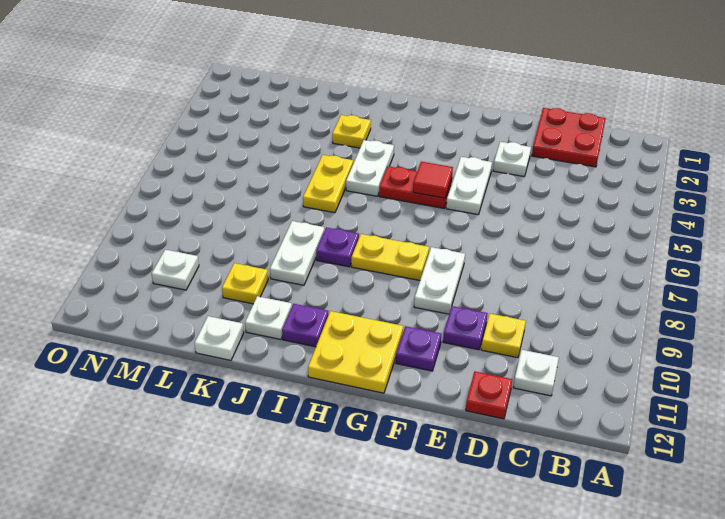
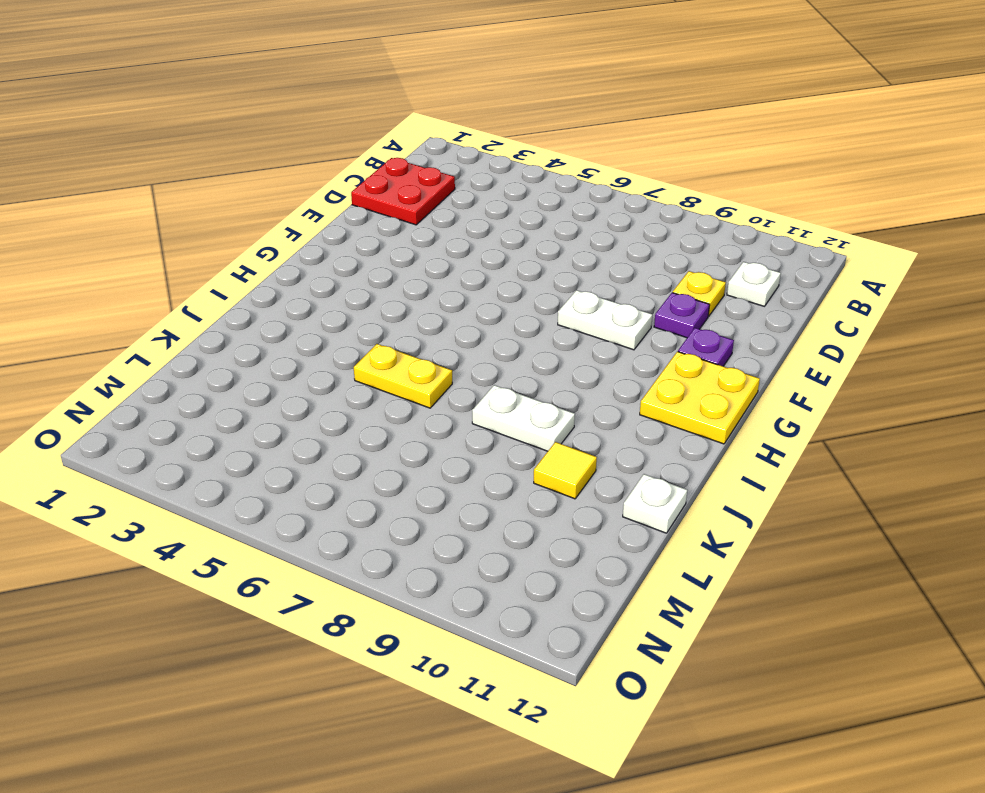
yellow 1x1 tile [534,442,597,499] -> yellow 1x1 plate [222,263,268,304]
none -> red 1x1 plate [466,372,512,419]
none -> white 1x1 plate [493,142,531,176]
none -> white 1x2 plate [446,157,492,215]

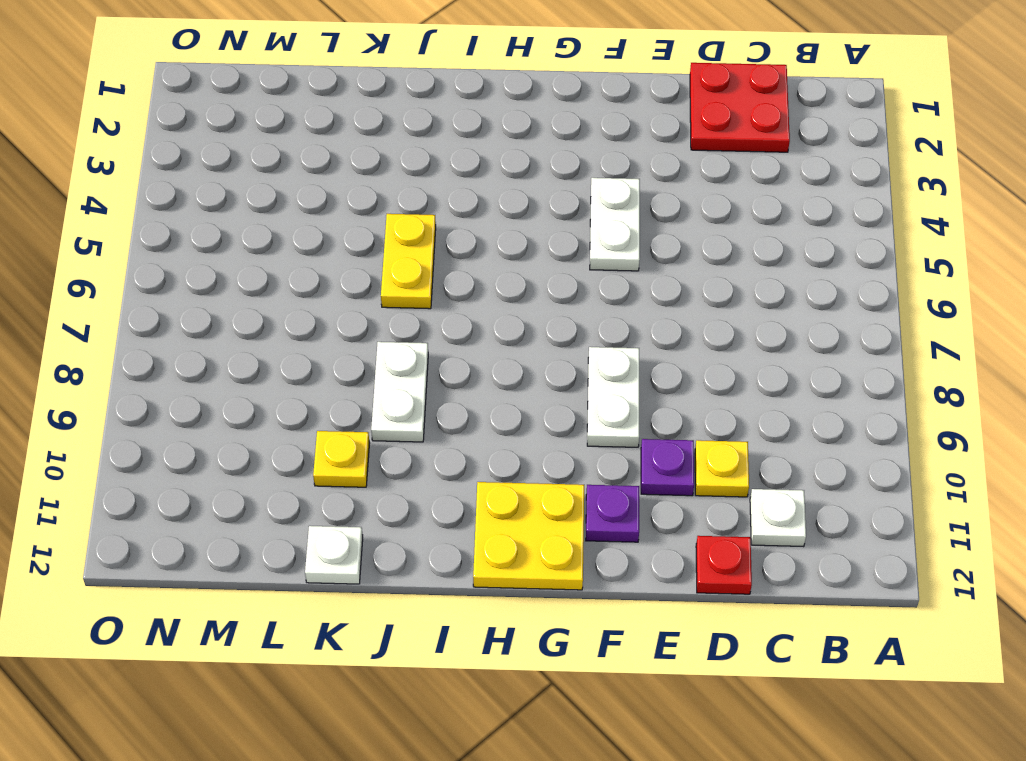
none -> white 1x1 plate [493,142,531,176]
none -> red 1x2 plate [379,166,452,208]
none -> yellow 1x2 plate [351,234,429,280]

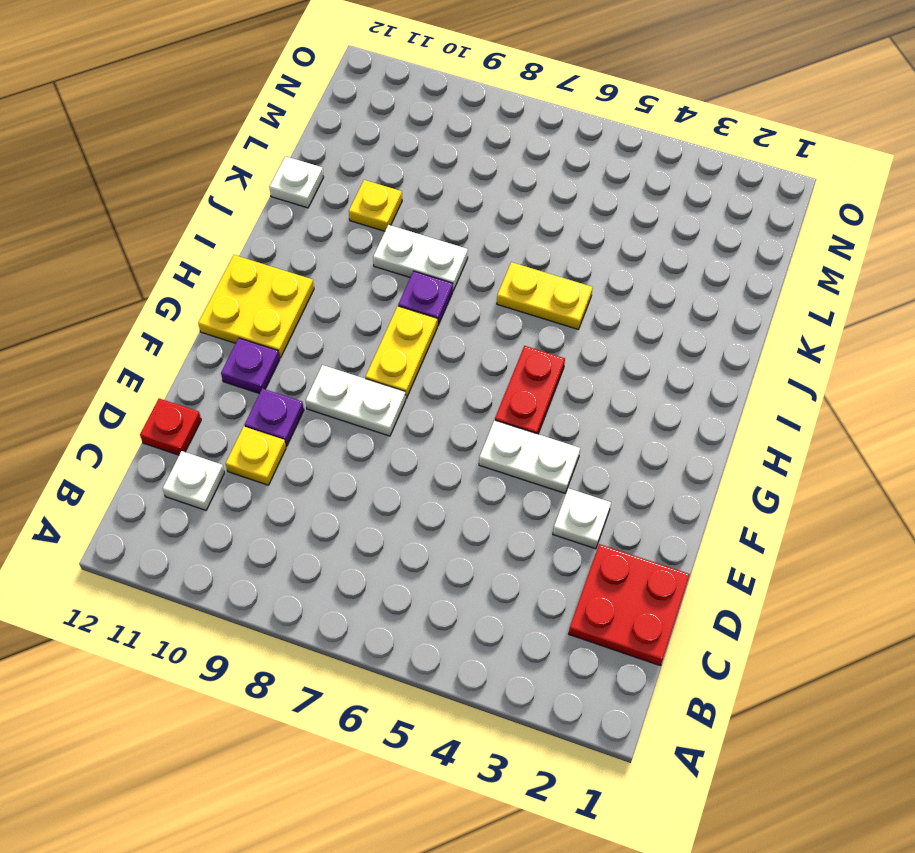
none -> white 1x2 plate [346,140,394,196]
none -> purple 1x1 plate [282,304,329,347]
none -> yellow 1x1 plate [332,115,371,148]

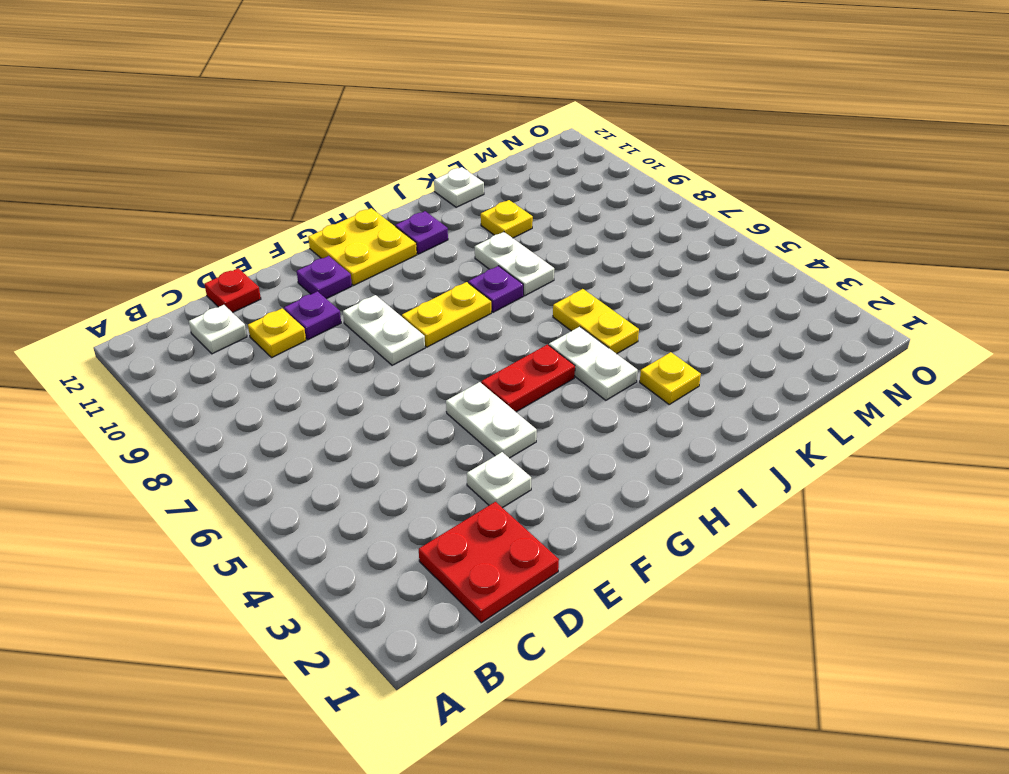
none -> white 1x1 plate [245,296,292,339]
none -> white 1x1 plate [152,250,199,290]
none -> red 1x1 tile [413,162,453,198]

